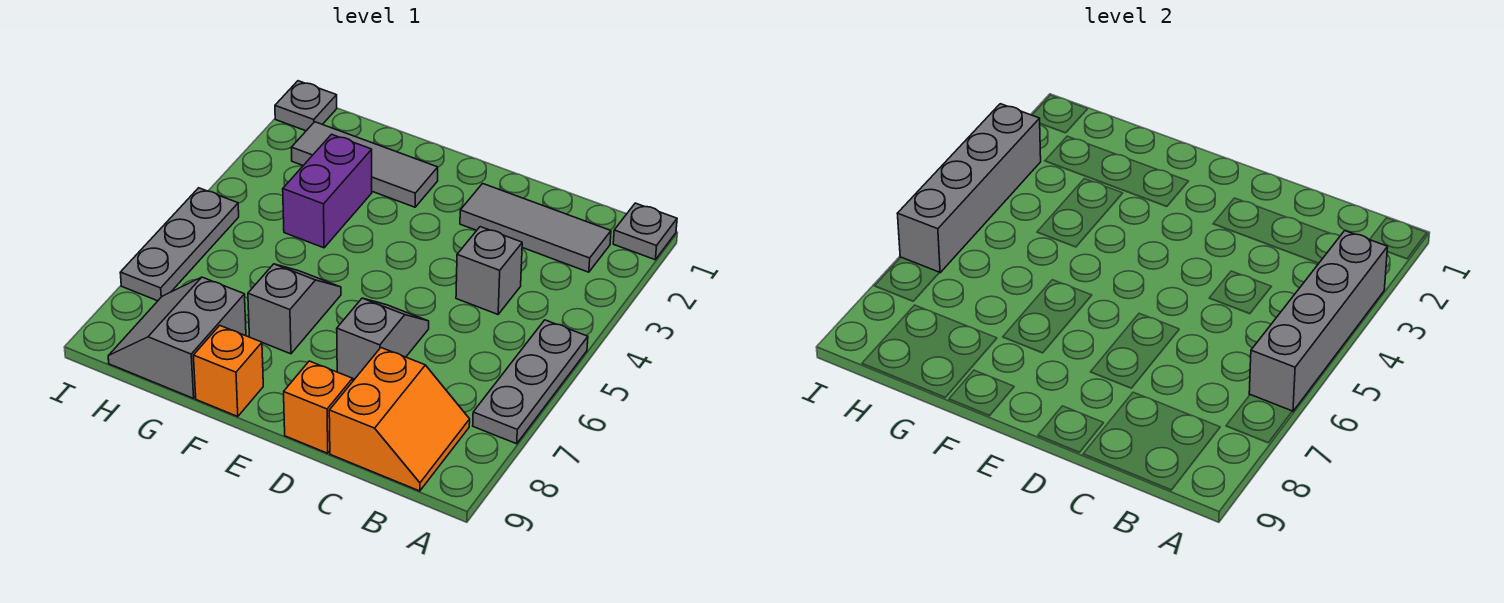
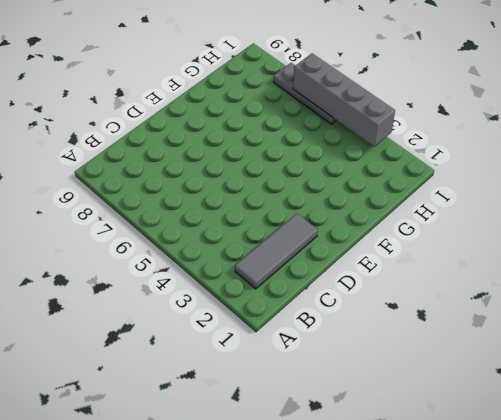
none -> grey 1x1 plate [613,203,677,260]
none -> grey 1x3 plate [473,320,588,444]
none -> orange 2x2 slope [329,348,470,491]

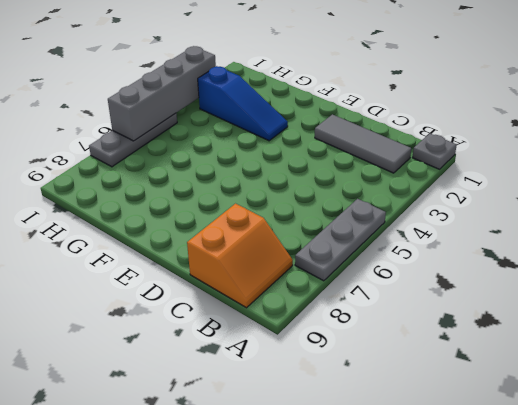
blue 1x3 slope [198,66,288,141] -> purple 1x2 brick [283,134,372,248]
none -> grey 1x1 brick [456,227,522,314]
none -> grey 1x2 slope [337,298,429,379]
none -> orange 1x1 brick [284,361,353,453]

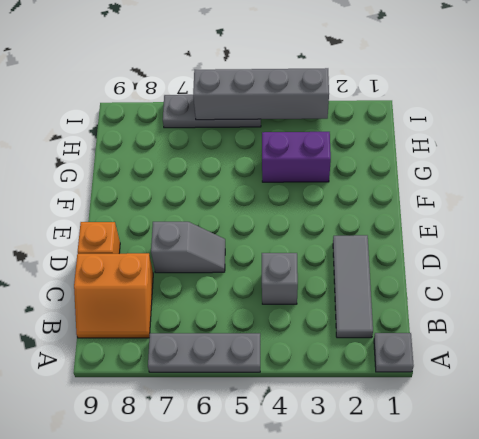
none -> grey 1x3 tile [291,122,438,207]
none -> grey 1x2 slope [248,264,341,354]
none -> orange 1x1 brick [193,326,263,417]

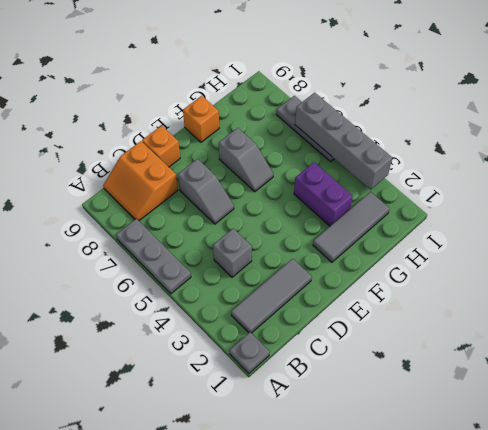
none -> grey 2x2 slope [108,277,246,398]
none -> grey 1x1 plate [275,81,337,131]
none -> grey 1x4 brick [1249,231,1388,411]

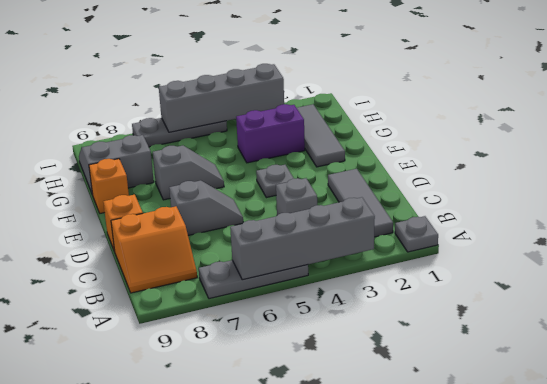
grey 1x1 plate [256,165,294,198] -> grey 1x1 plate moved to [275,81,337,131]

